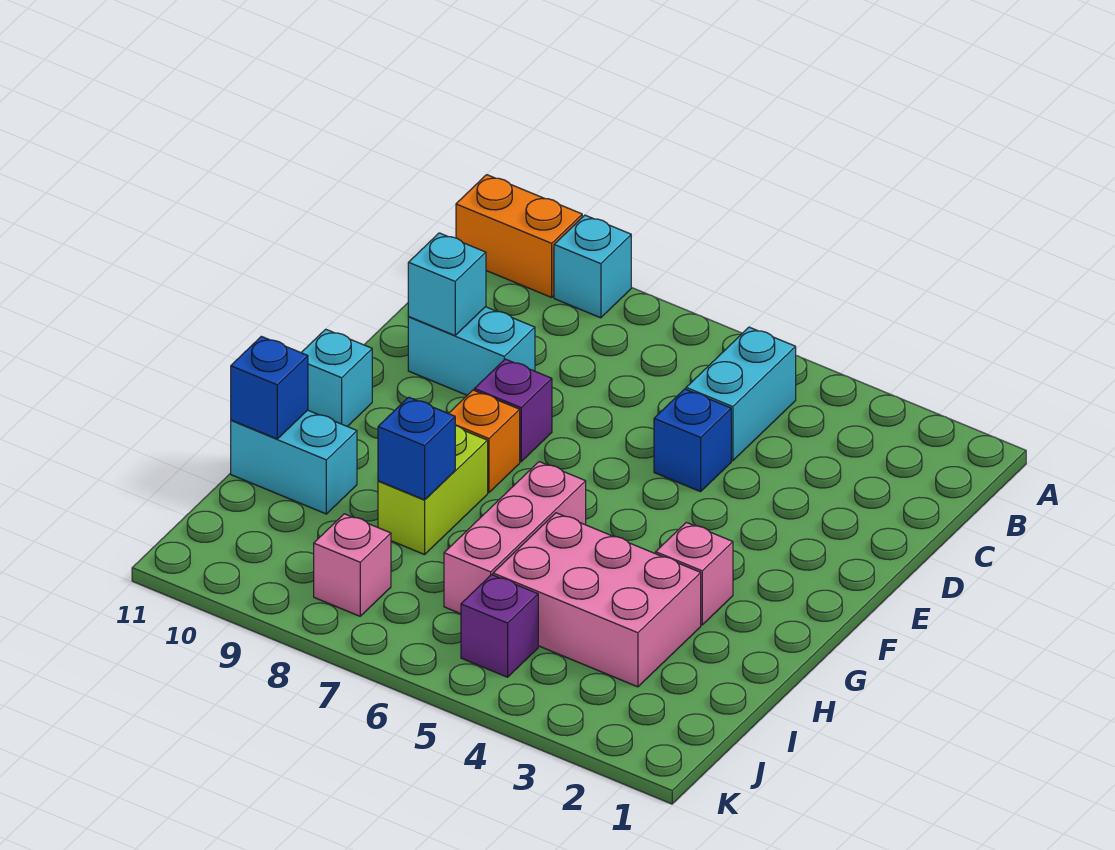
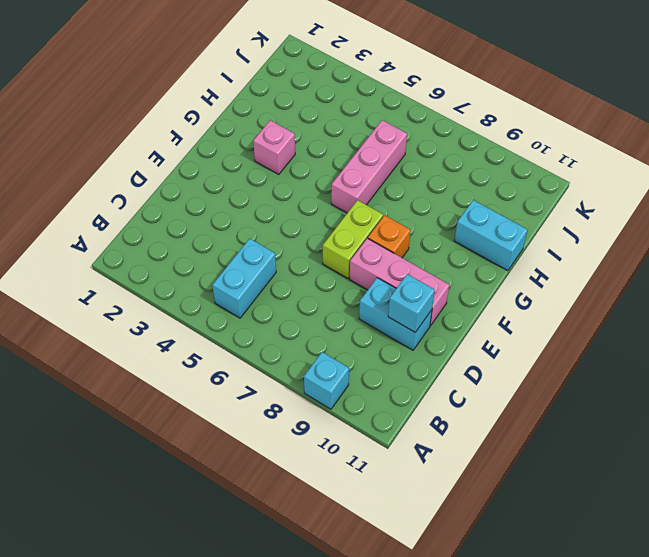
lime 1x2 brick [323,200,383,278] -> lime 1x2 brick moved to [378,426,488,555]
pink 1x3 brick [350,238,449,326] -> purple 1x1 brick [474,359,552,462]
none -> orange 1x2 brick [456,175,582,297]
none -> blue 1x1 brick [654,389,731,492]
none -> cyan 1x1 brick [301,329,372,427]

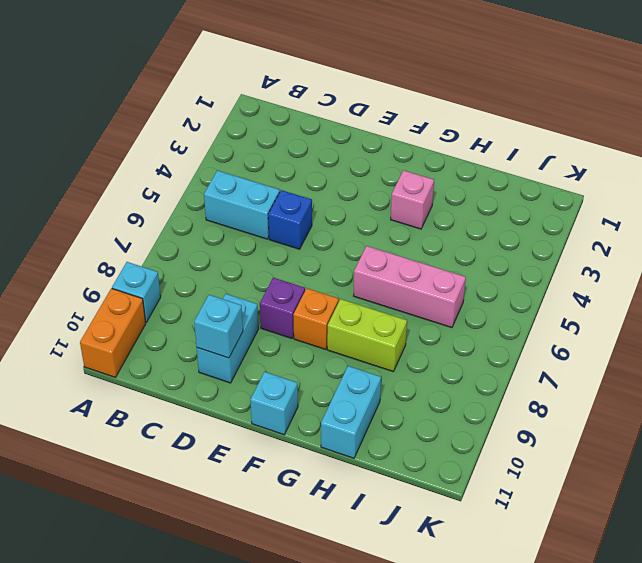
none -> pink 2x3 brick [493,513,701,687]
none -> purple 1x1 brick [461,575,538,677]
none -> pink 1x1 brick [314,514,391,616]

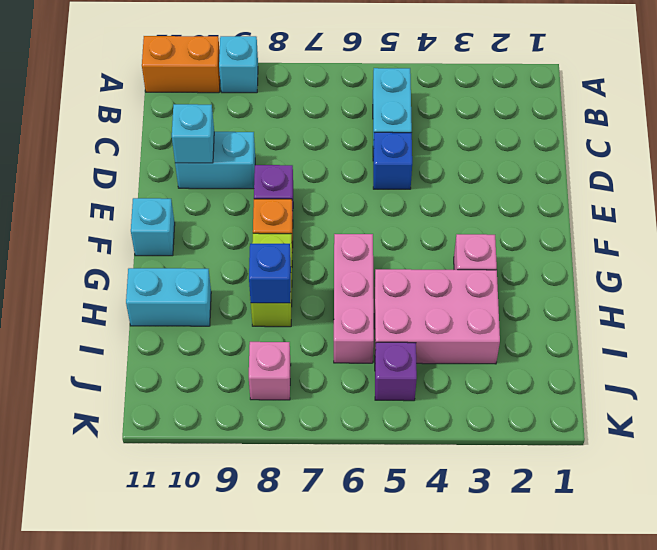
none -> blue 1x1 brick [231,336,308,439]

